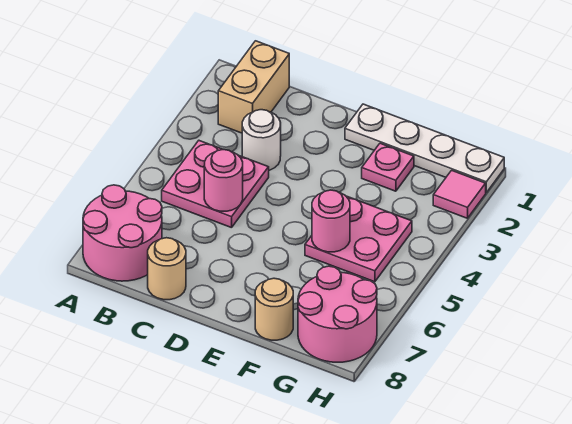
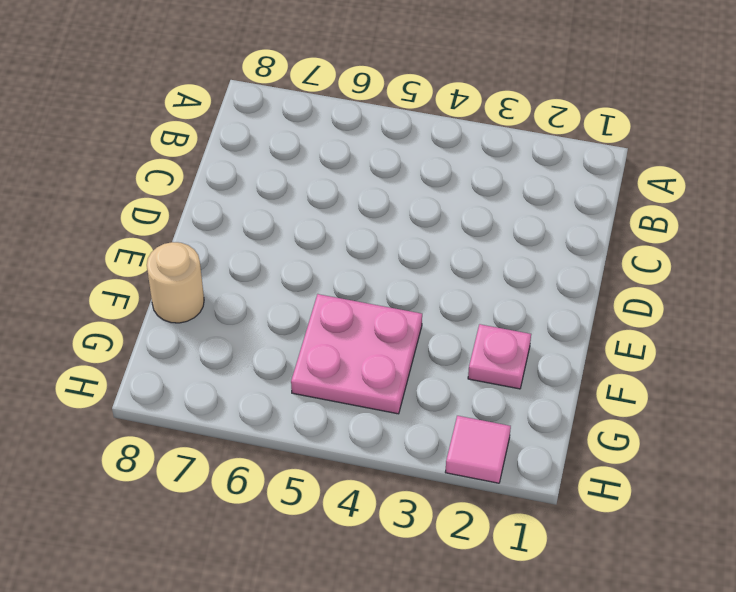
none -> pink 2x2 round brick [83,185,162,281]
none -> tan 1x2 brick [218,41,289,133]
none -> pink 2x2 plate [162,141,269,228]

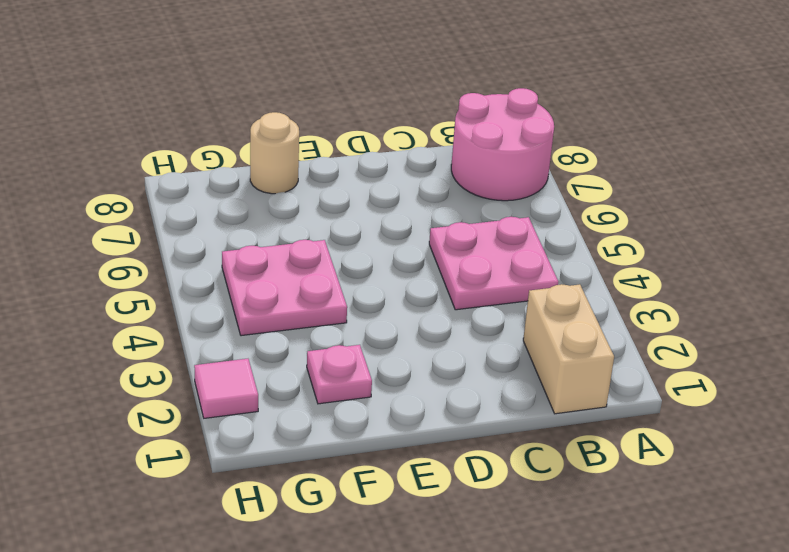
none -> white 1x1 round brick [242,110,281,170]
none -> tan 1x1 round brick [148,238,186,300]
none -> white 1x4 plate [345,104,504,192]

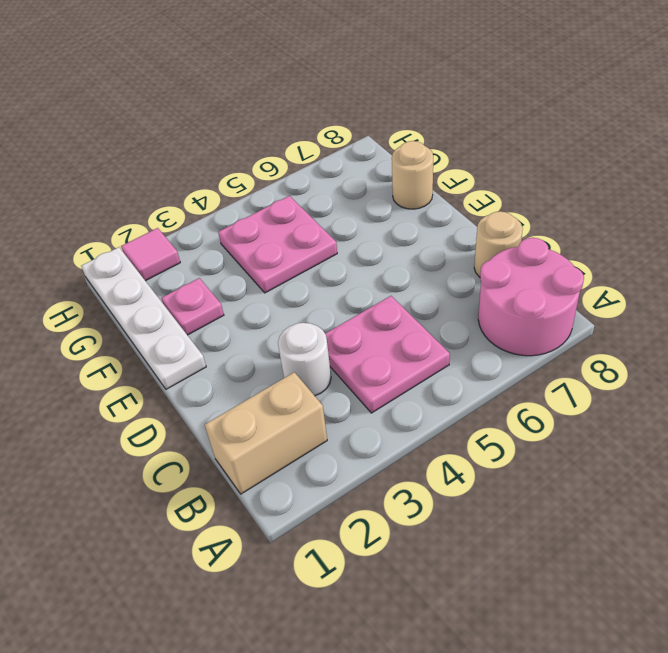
none -> pink 2x2 round brick [298,266,377,362]
none -> pink 1x1 round brick [204,150,243,211]
none -> pink 1x1 round brick [312,190,350,252]

